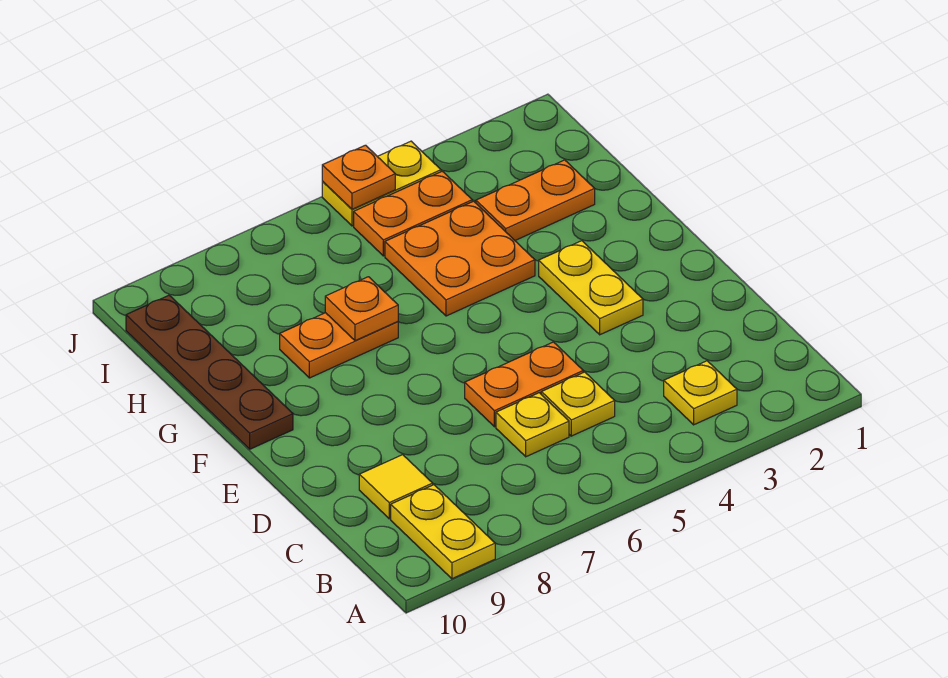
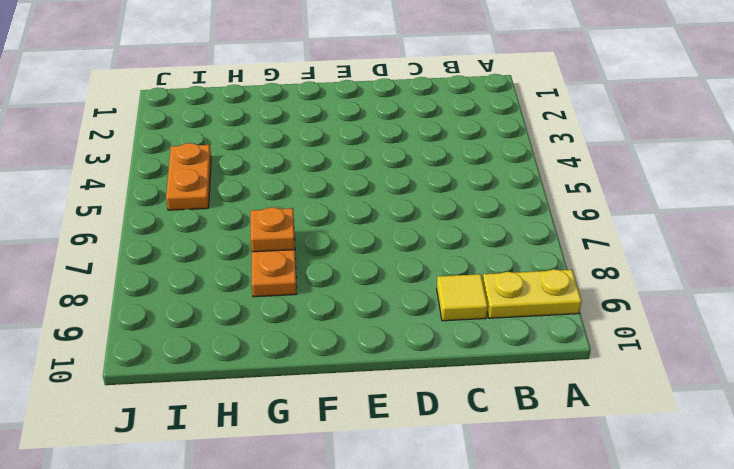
none -> yellow 1x1 plate [664,361,737,425]
none -> yellow 1x1 plate [541,372,615,436]
none -> yellow 1x1 plate [496,393,569,457]

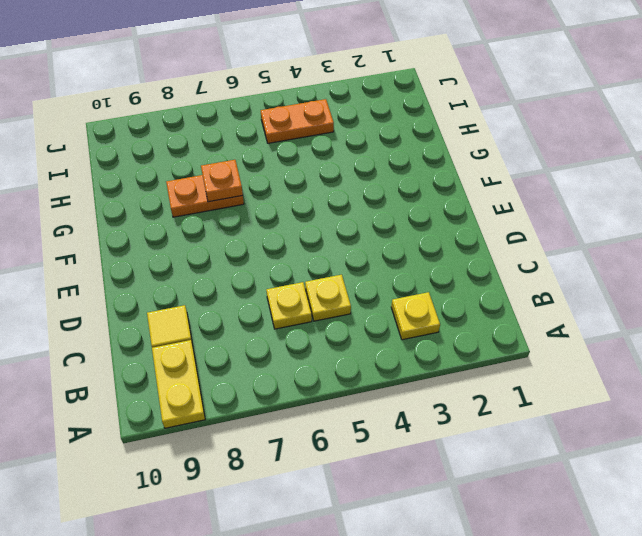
none -> orange 1x2 plate [465,342,583,427]
none -> yellow 1x2 plate [539,241,643,335]
none -> brown 1x4 plate [126,295,293,449]

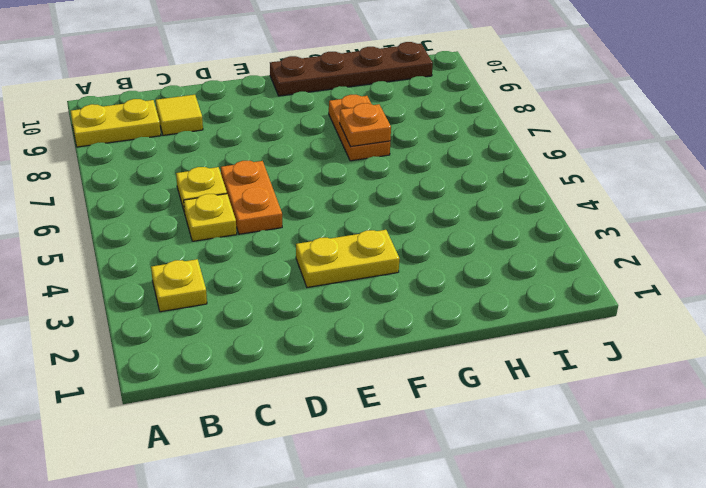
none -> orange 2x2 plate [385,201,535,316]
none -> orange 1x2 plate [476,160,595,240]
none -> orange 1x2 plate [354,171,472,256]

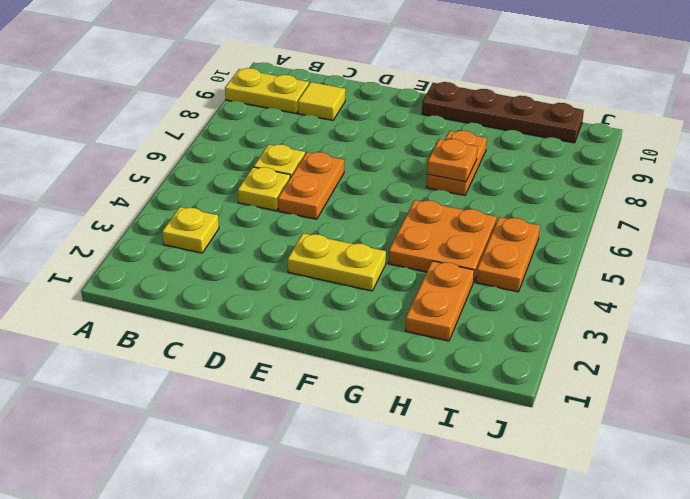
none -> yellow 1x2 plate [322,141,441,226]
none -> orange 1x1 plate [322,145,395,209]

